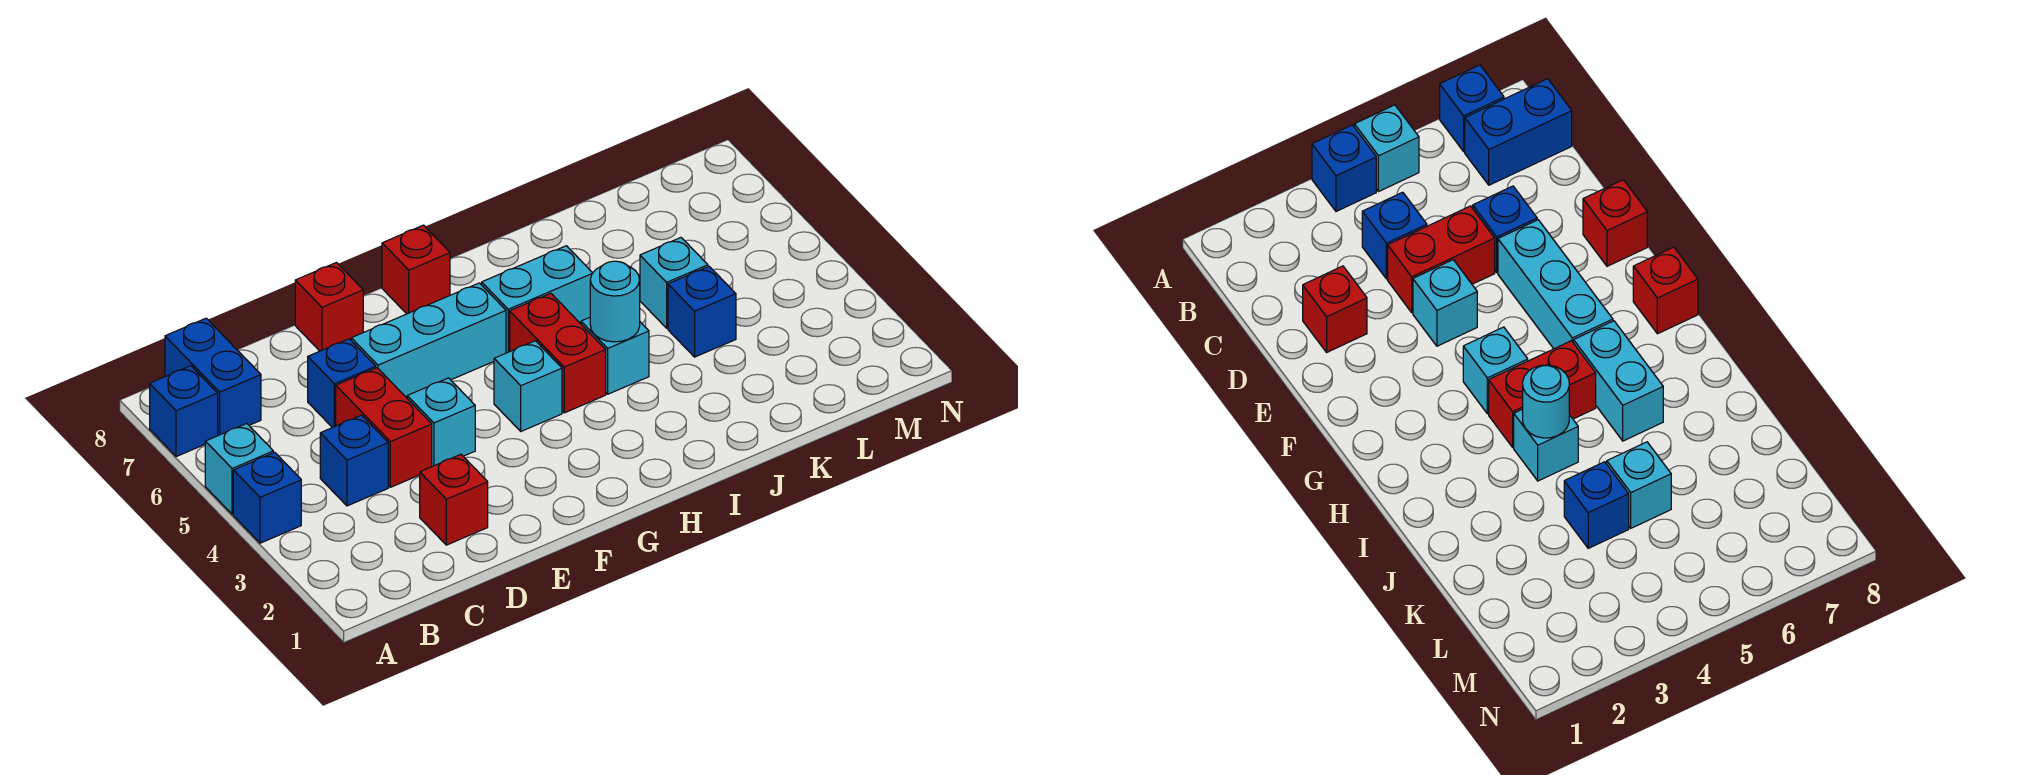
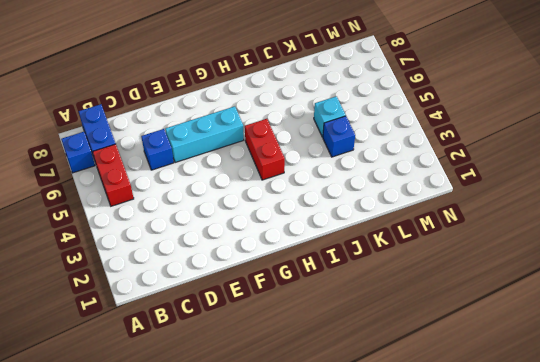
red 1x2 brick [93,144,134,206] -> red 1x2 brick moved to [336,368,432,487]
none -> blue 1x1 brick [233,452,301,543]
none -> cyan 1x1 brick [205,424,273,514]
none -> blue 1x1 brick [320,415,388,506]

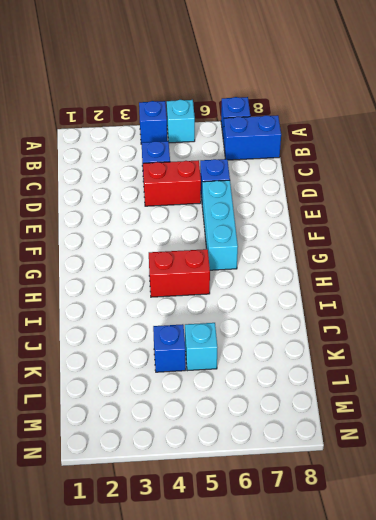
none -> red 1x1 brick [420,454,488,545]
none -> cyan 1x1 brick [407,378,475,466]
none -> red 1x1 brick [295,263,363,351]

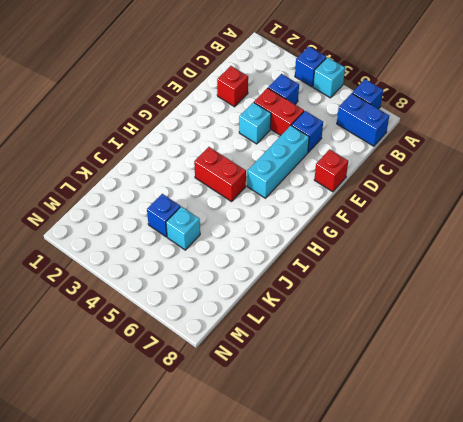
none -> cyan 1x1 brick [494,341,562,431]
none -> red 1x1 brick [382,225,450,314]
none -> cyan 1x2 brick [482,246,592,353]

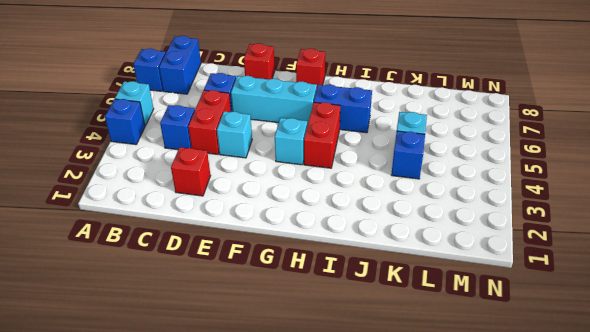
blue 1x2 brick [314,84,372,133] -> cyan 1x2 brick [482,246,592,353]
none -> cyan 1x1 brick [581,317,649,394]
none -> cyan 1x1 round brick [590,261,640,342]

